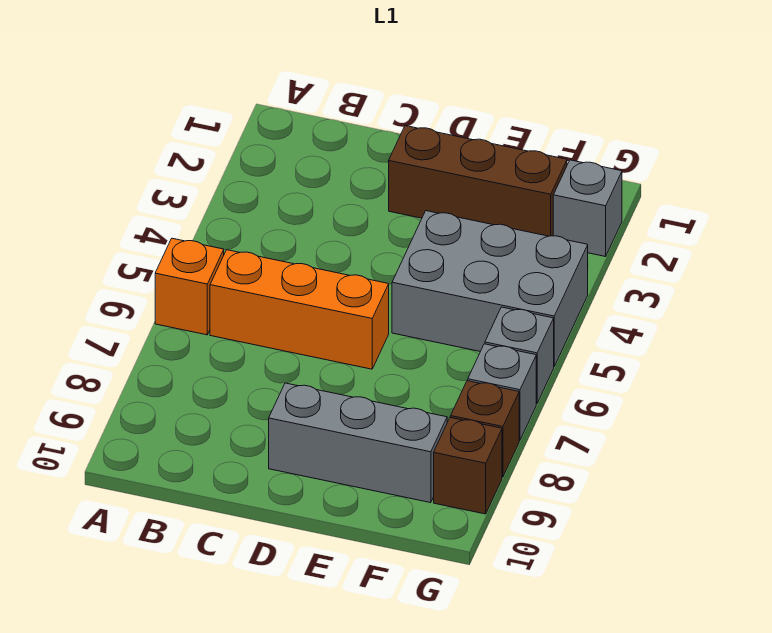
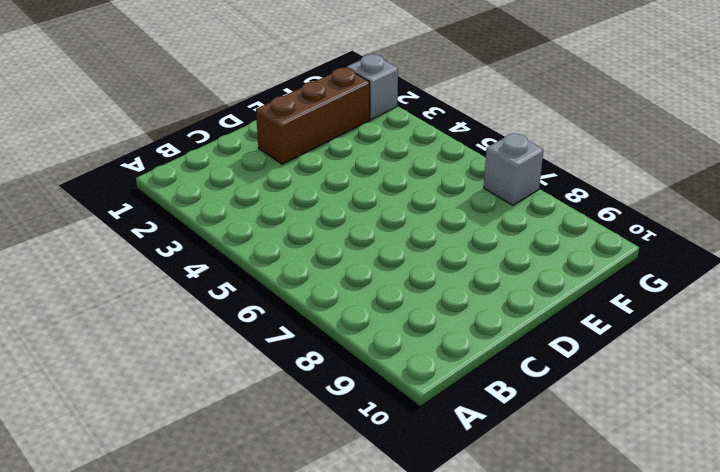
none -> orange 1x1 brick [155,238,224,335]
none -> orange 1x3 brick [210,250,389,369]

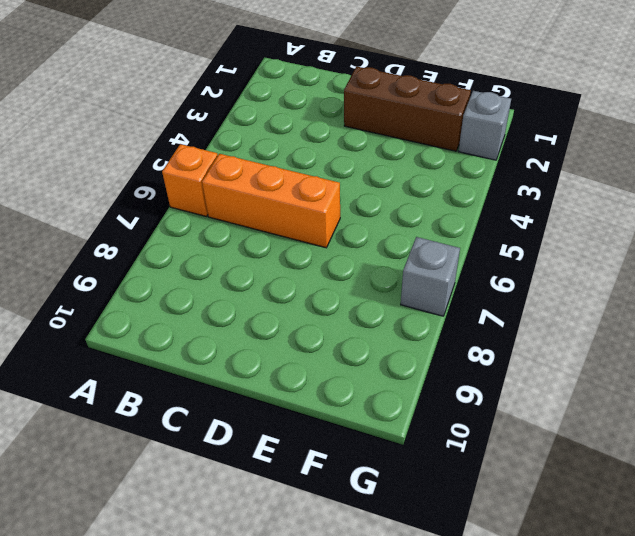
none -> grey 1x3 brick [269,383,447,503]
none -> grey 2x3 brick [392,211,588,366]

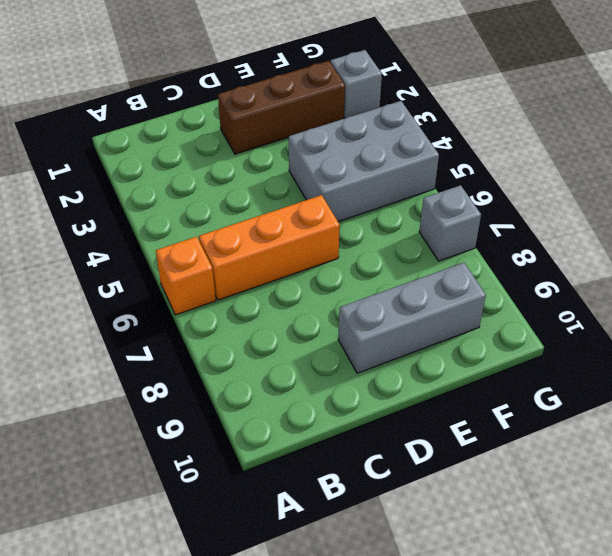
none -> grey 1x1 brick [485,307,554,404]
none -> brown 1x1 brick [451,381,519,477]

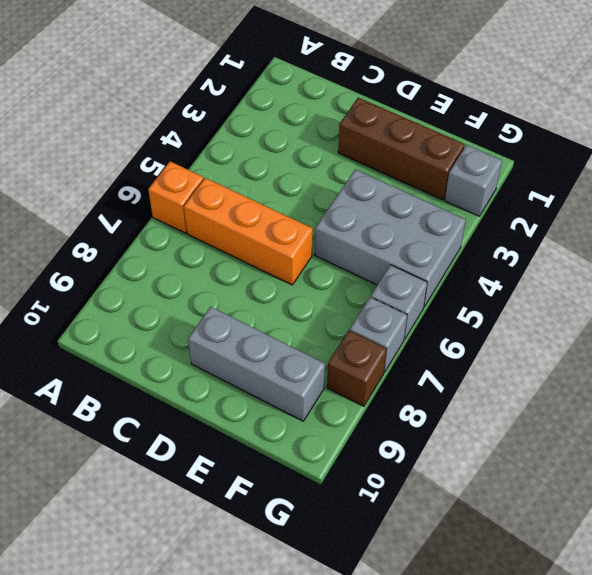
none -> brown 1x1 brick [434,417,502,514]

